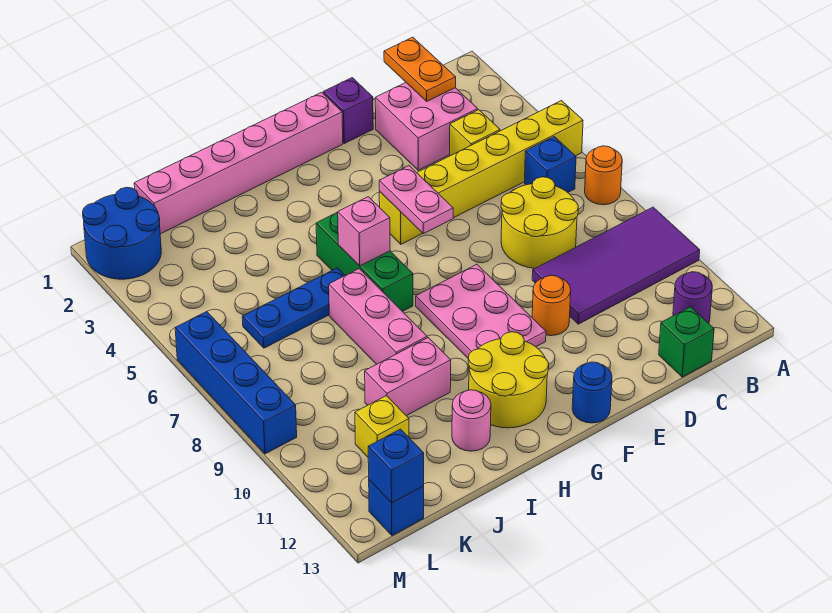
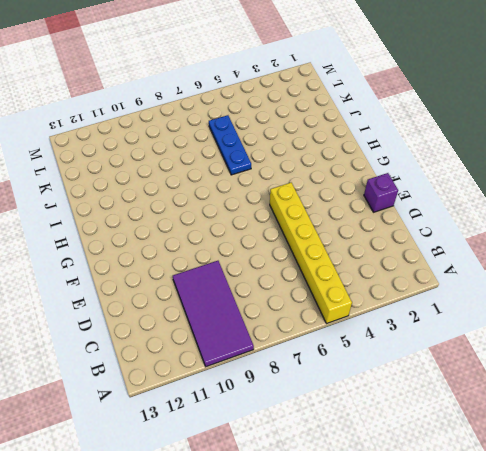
none -> orange 1x1 round brick [585,146,622,205]
none -> blue 1x1 brick [525,137,576,192]
none -> purple 1x1 round brick [673,272,712,323]

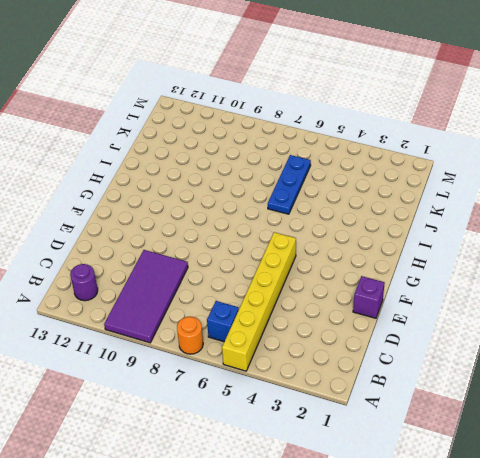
none -> pink 2x2 brick [375,83,478,170]
none -> yellow 1x1 brick [450,110,500,156]
none -> yellow 2x2 round brick [501,177,578,268]

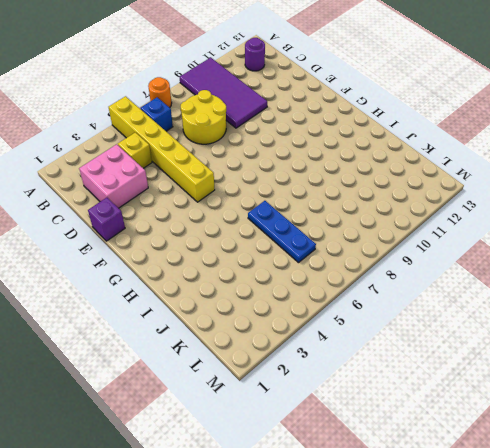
none -> green 1x1 brick [659,307,714,377]
none -> orange 1x1 round brick [532,275,571,336]
none -> pink 1x6 brick [134,92,343,234]

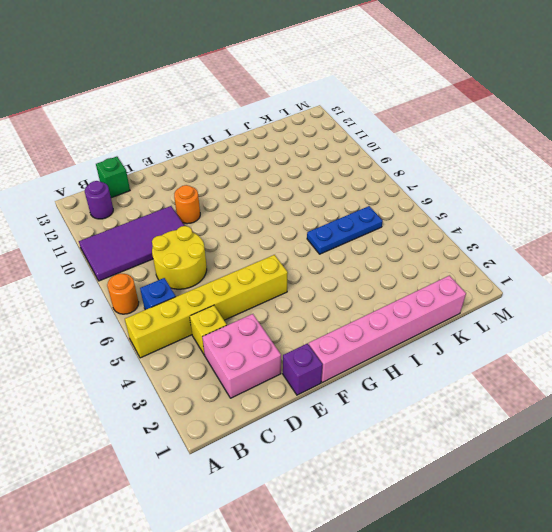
none -> pink 2x3 plate [416,264,546,358]
none -> blue 1x1 round brick [572,362,612,423]
none -> yellow 2x2 round brick [468,332,549,428]

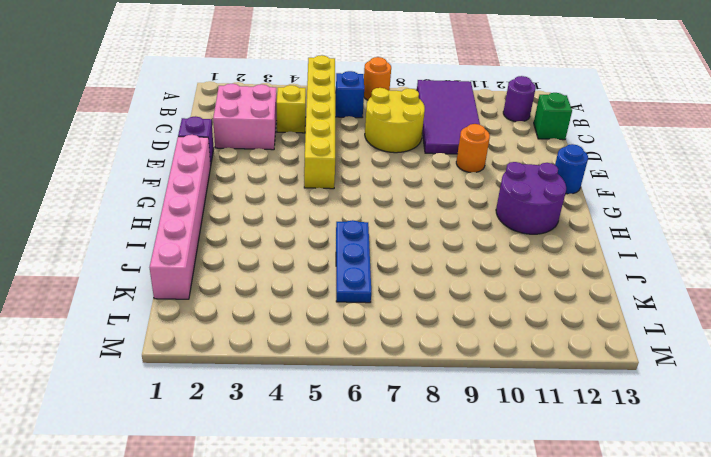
purple 2x2 round brick [496,162,566,234] -> yellow 2x2 round brick [468,332,549,428]
none -> pink 2x3 plate [416,264,546,358]
none -> green 1x3 brick [316,213,413,312]
none -> pink 1x3 brick [329,269,427,364]

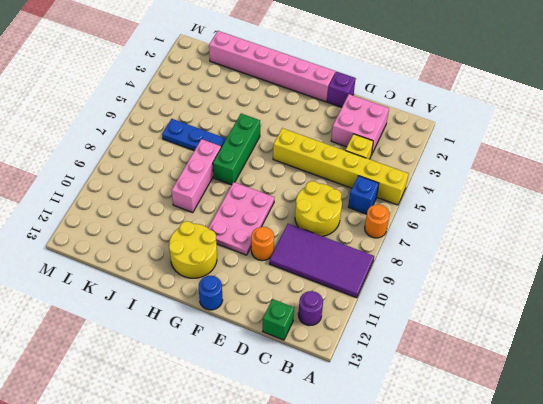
none -> pink 1x2 brick [365,338,451,416]
none -> pink 1x1 round brick [452,390,491,451]
none -> yellow 1x1 brick [355,396,409,457]

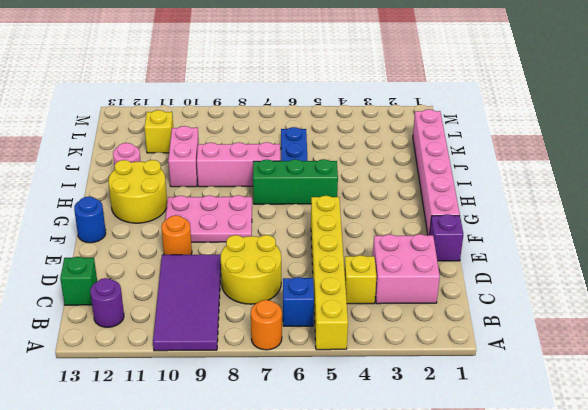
none -> blue 2x2 round brick [83,187,161,279]
none -> blue 1x1 brick [369,480,424,535]
none -> blue 1x4 brick [175,312,297,454]

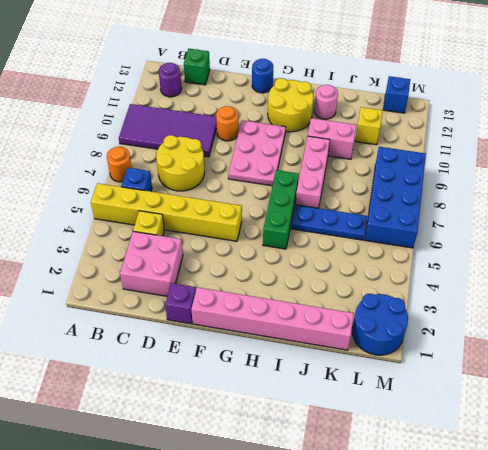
blue 2x4 brick [365,147,426,248] -> blue 1x4 brick [175,312,297,454]
none -> orange 1x2 plate [384,37,456,101]
none -> pink 1x2 plate [379,166,453,234]
none -> pink 1x1 brick [337,197,390,266]

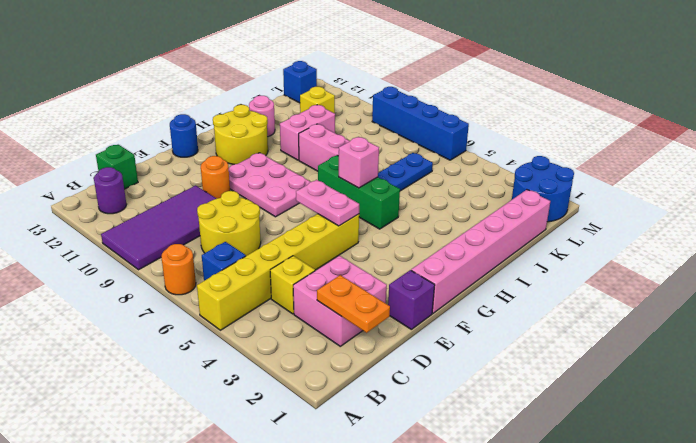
none -> blue 1x1 brick [368,429,424,503]

